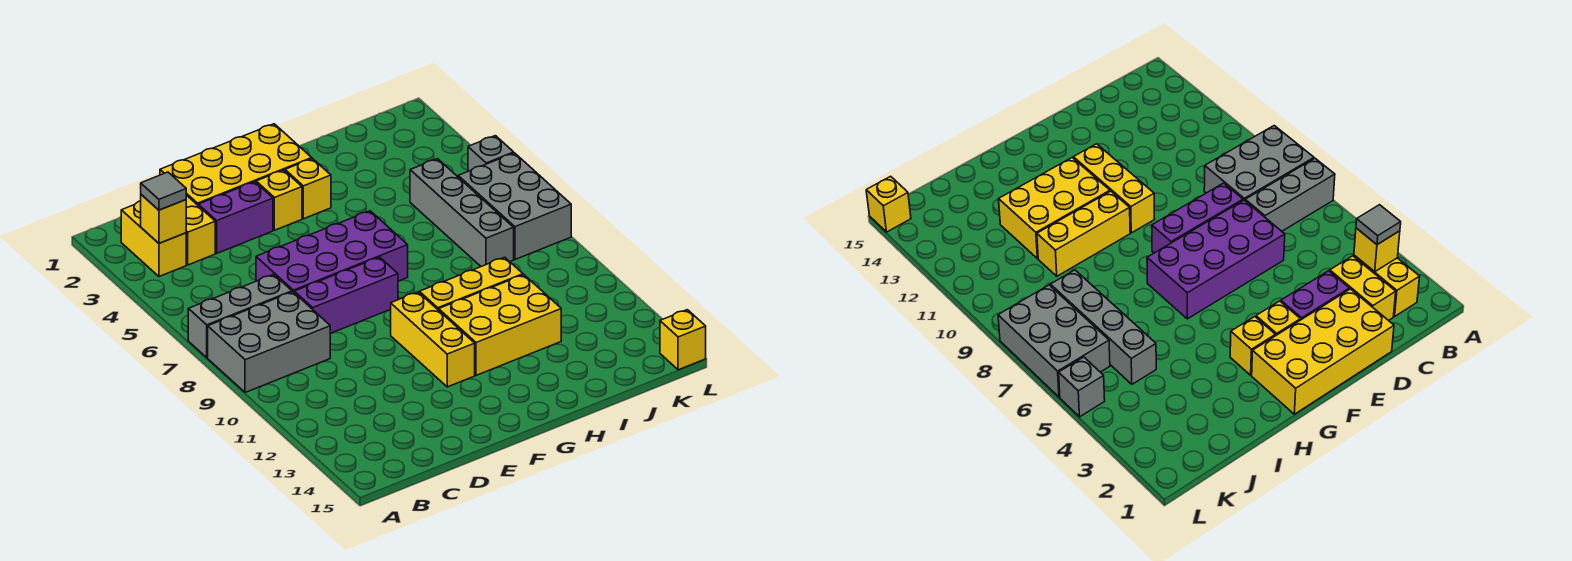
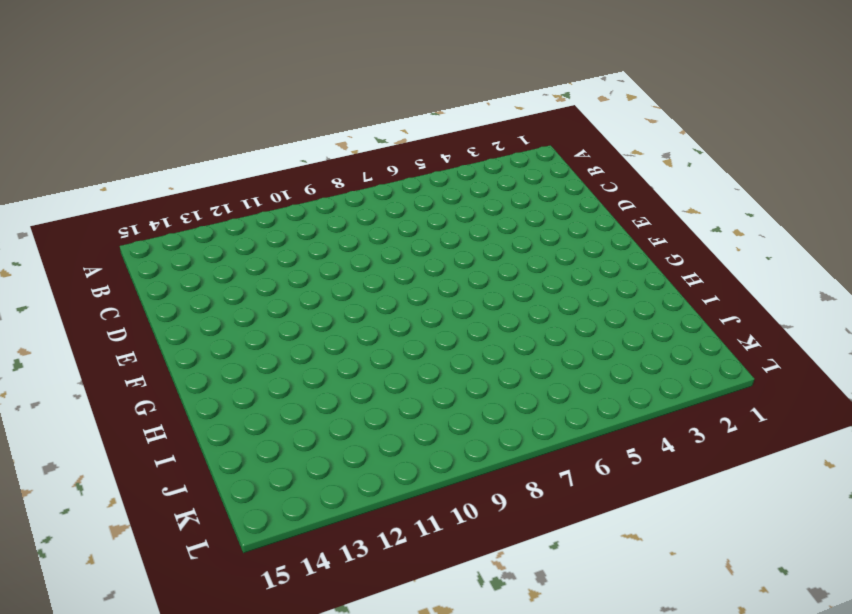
none -> grey 1x3 brick [188,274,292,358]
none -> grey 2x3 brick [208,292,330,393]
none -> yellow 1x2 brick [121,201,186,276]

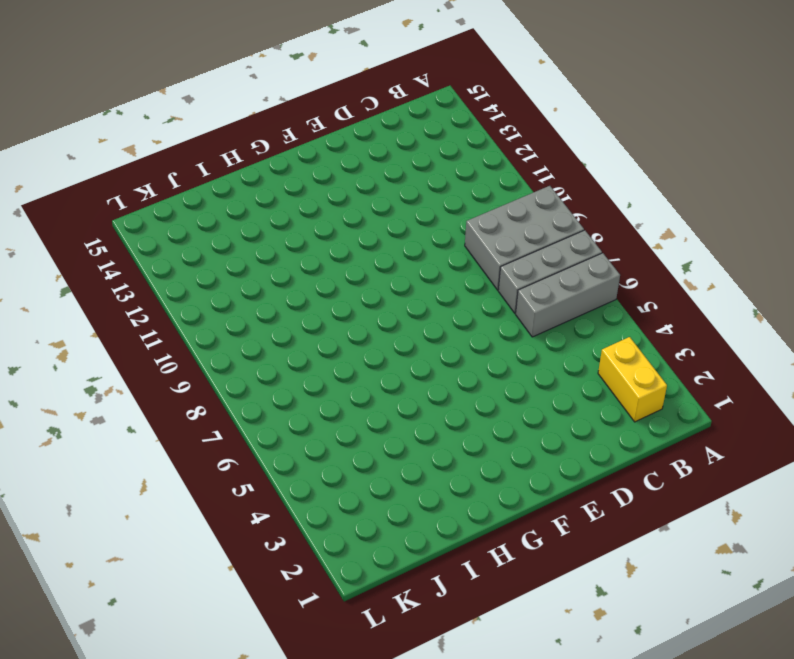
grey 1x3 brick [516,253,620,337] -> none
none -> yellow 1x2 brick [186,195,215,265]
none -> yellow 2x4 brick [160,124,312,205]
none -> purple 1x2 brick [198,182,273,253]

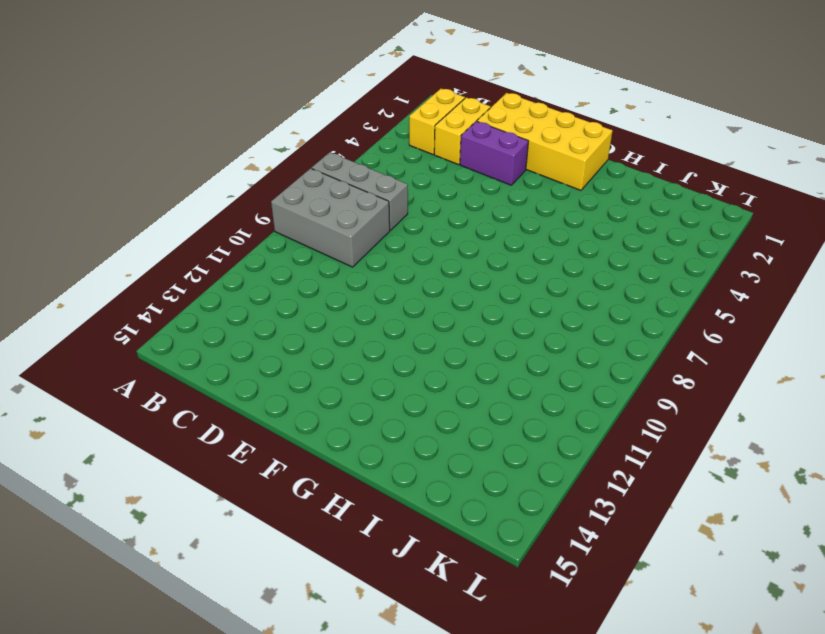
none -> purple 2x4 brick [256,211,408,292]
none -> purple 1x3 brick [294,257,398,333]
none -> yellow 1x1 brick [256,170,302,230]

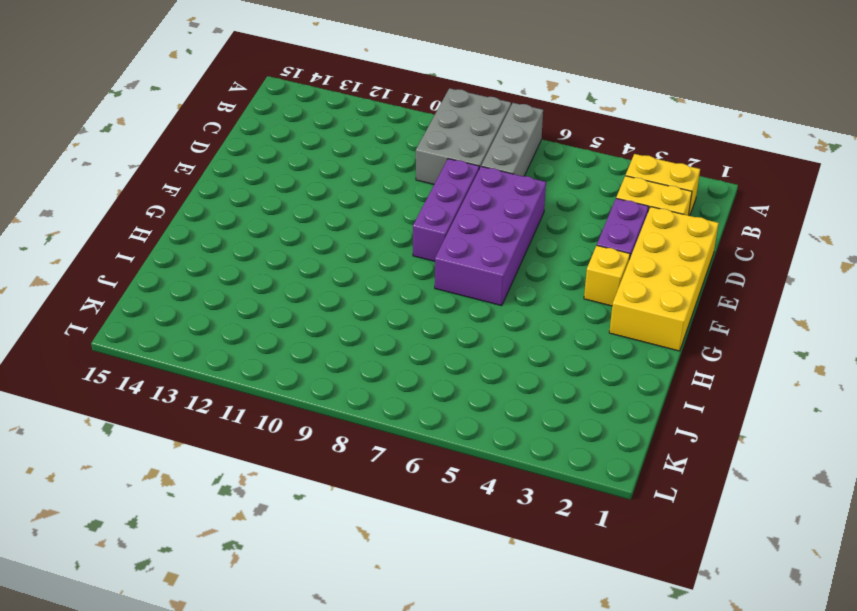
none -> yellow 1x3 brick [391,292,475,387]
none -> yellow 1x1 brick [285,159,331,219]
none -> yellow 1x3 brick [419,257,523,310]

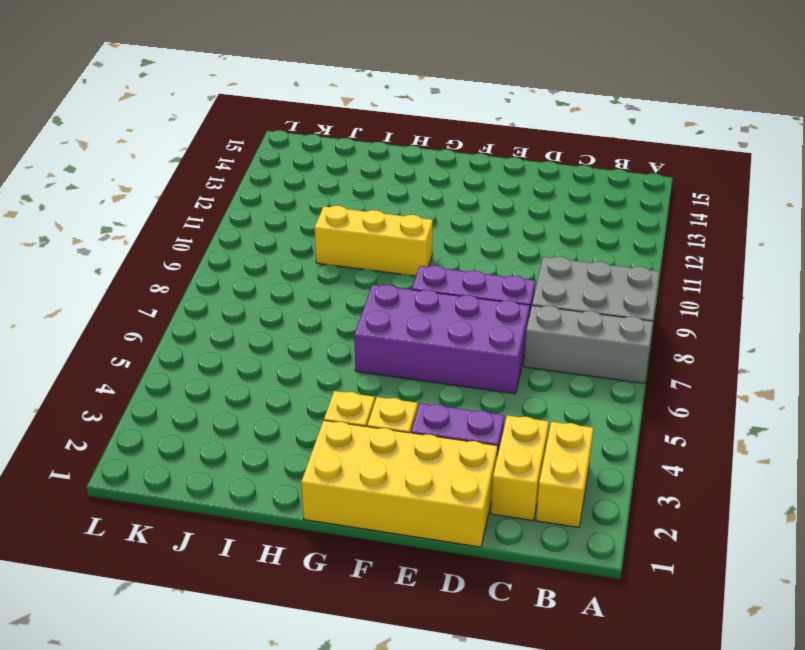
none -> yellow 1x3 brick [391,292,475,387]
none -> yellow 2x3 brick [439,275,561,375]
none -> grey 1x4 brick [410,159,514,266]

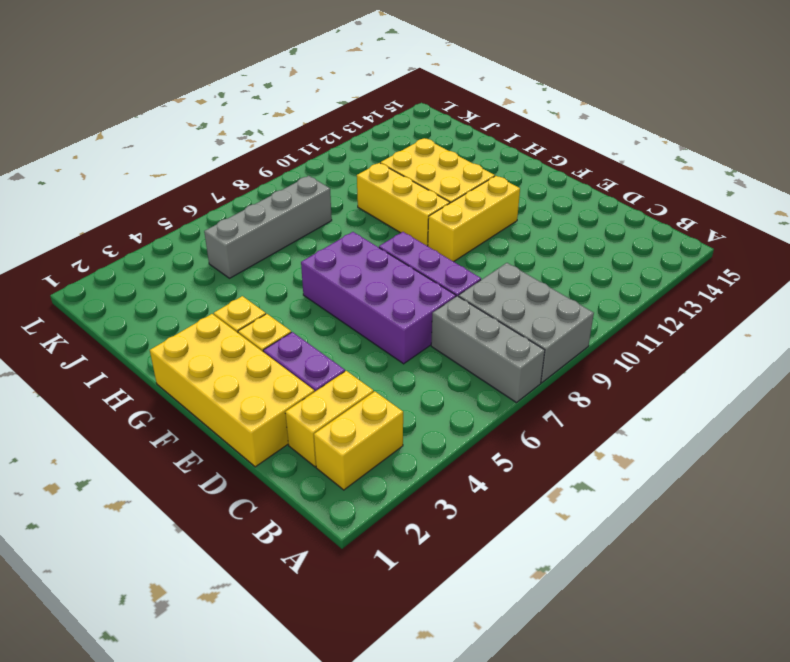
none -> grey 2x3 brick [458,153,571,259]
none -> grey 1x1 brick [468,136,514,171]
none -> yellow 1x1 brick [660,310,706,370]

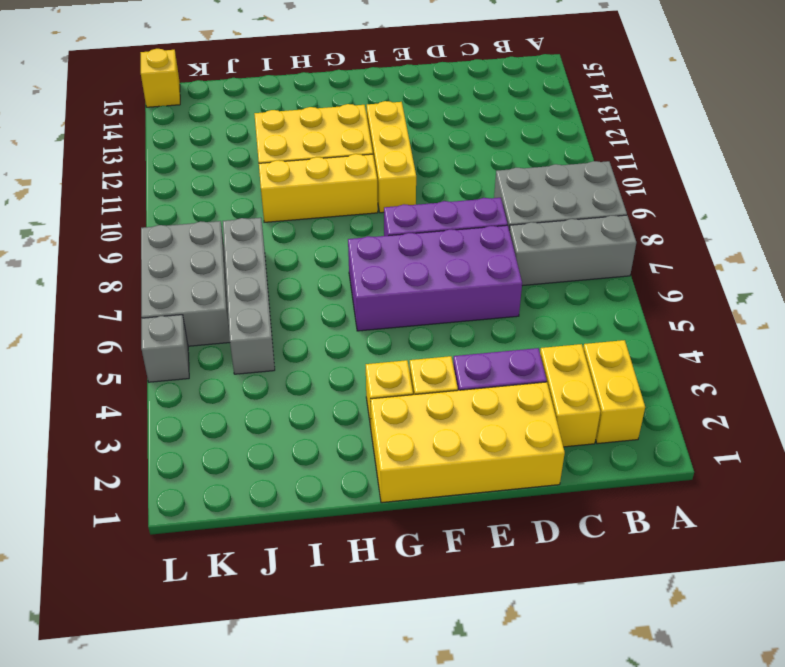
none -> yellow 1x1 brick [141,195,186,243]
none -> grey 1x1 tile [141,172,186,210]

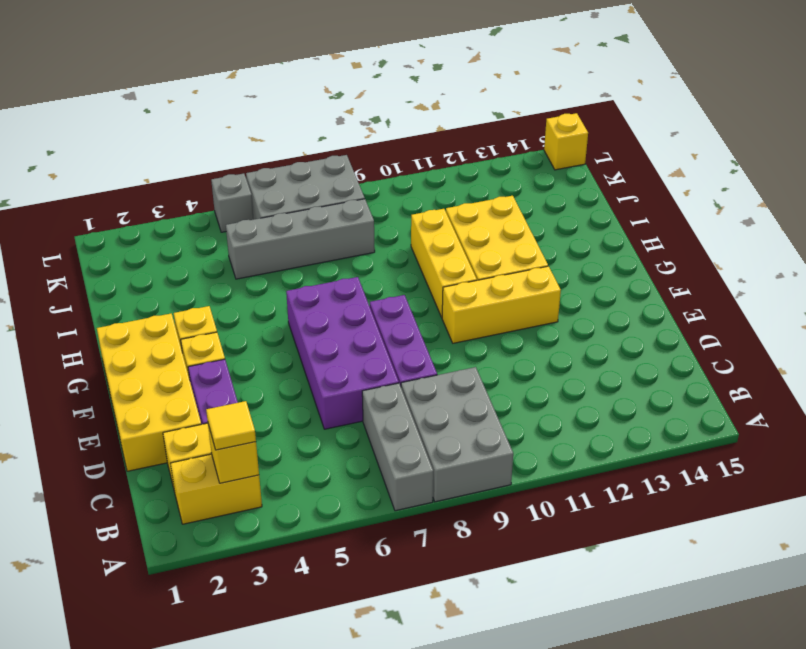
yellow 1x1 tile [206,401,256,450] -> grey 1x1 tile [141,172,186,210]

